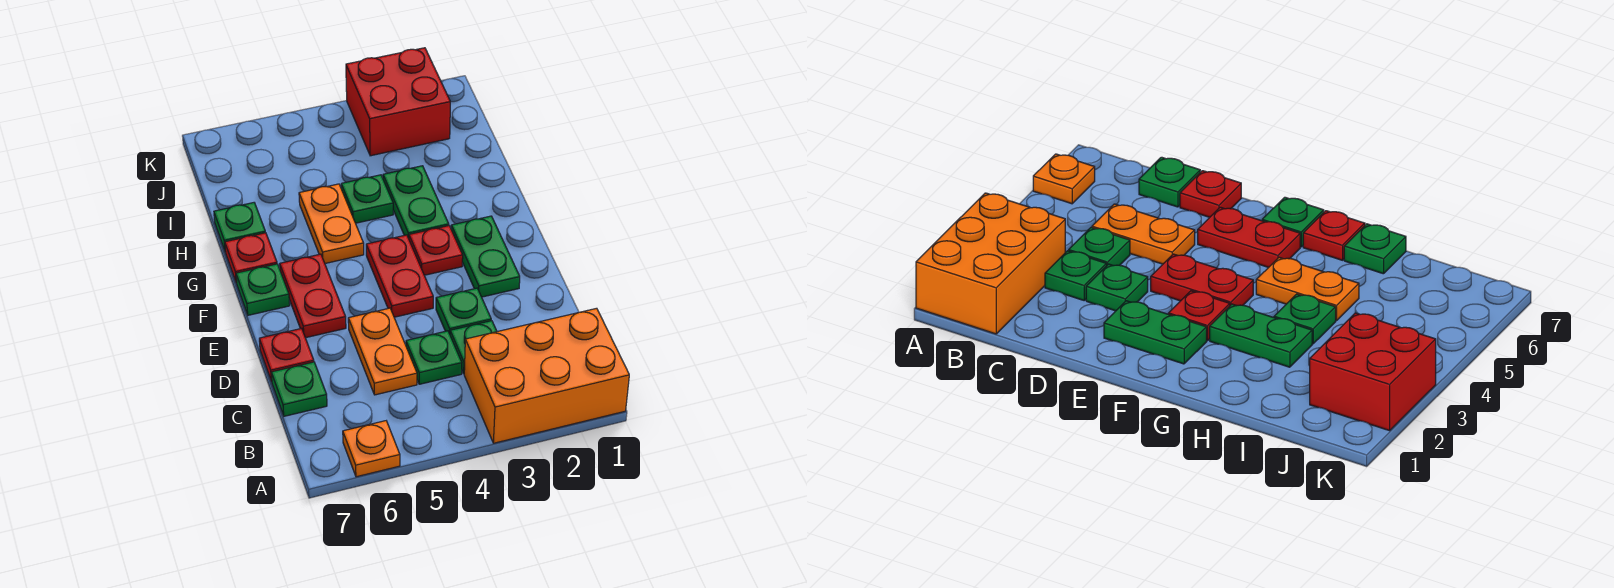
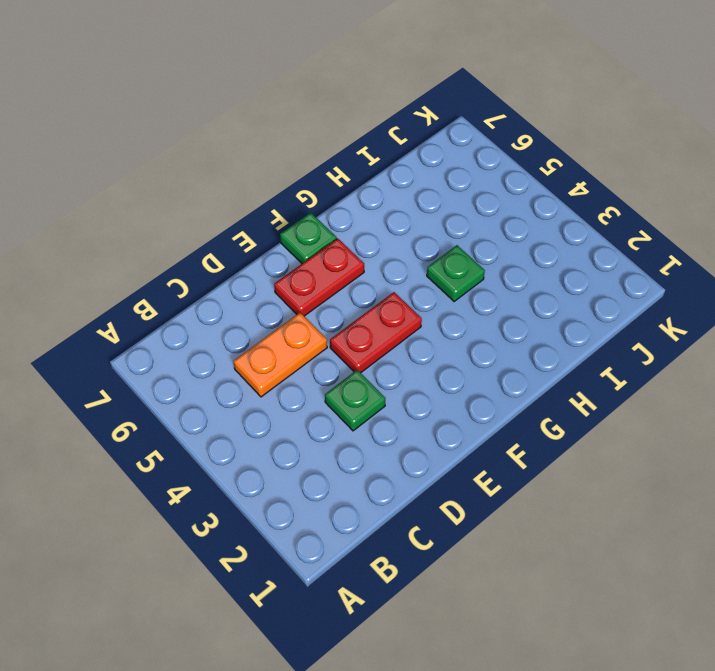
none -> orange 2x3 brick [464,308,629,443]
none -> orange 1x1 plate [343,421,400,477]
none -> green 1x1 plate [450,321,497,373]

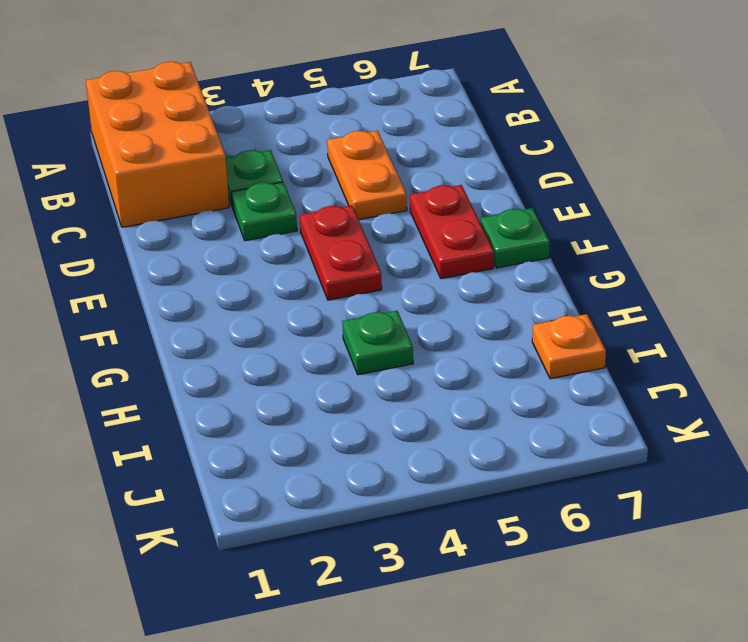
orange 2x3 brick [86,62,229,227] -> orange 2x3 brick turned to [464,308,629,443]
orange 1x1 plate [532,314,606,379] -> orange 1x1 plate moved to [343,421,400,477]
none -> green 1x1 plate [406,331,462,384]
none -> green 1x1 plate [271,362,327,416]
none -> red 1x1 plate [259,328,314,382]

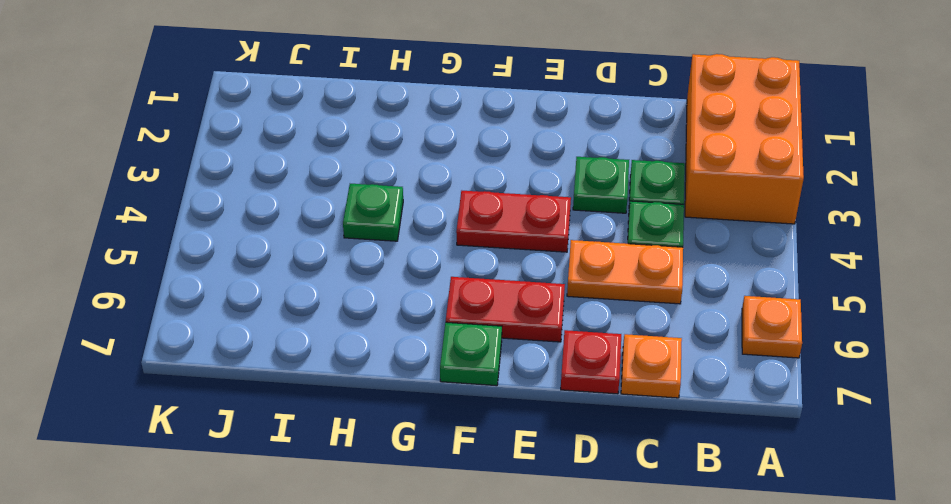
orange 1x1 plate [621,334,682,398] -> green 1x1 plate [271,362,327,416]
none -> green 1x2 plate [451,216,520,297]
none -> red 1x1 plate [409,226,463,275]
none -> green 1x2 plate [383,166,449,239]

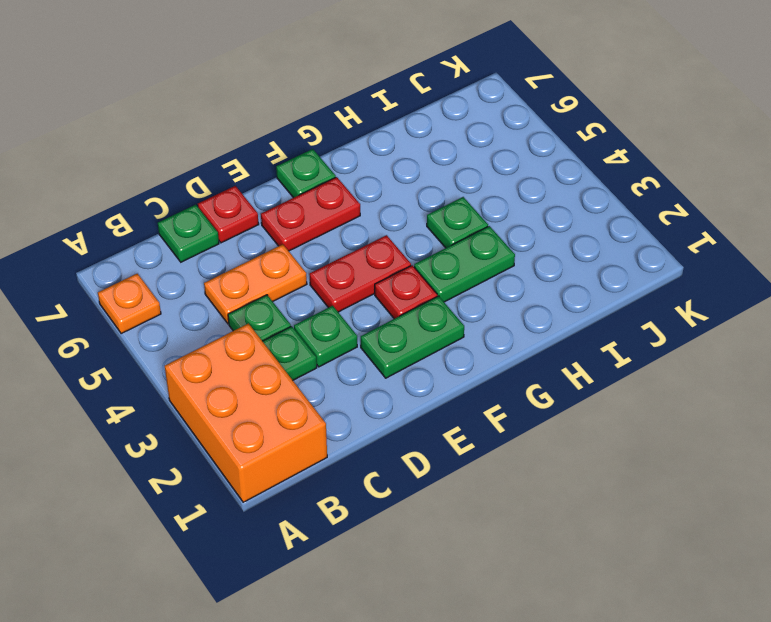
none -> orange 1x2 plate [299,184,364,263]
none -> red 1x1 plate [225,233,277,283]
none -> green 1x1 plate [214,203,265,252]

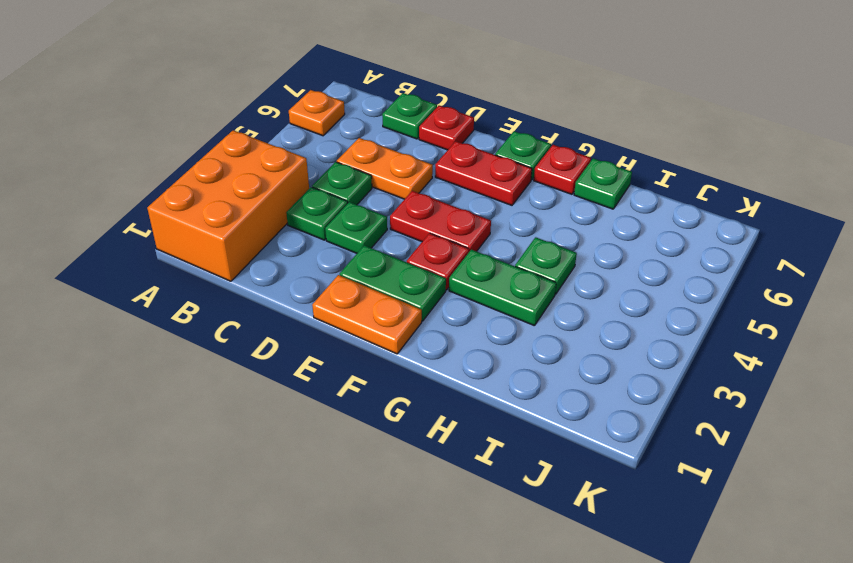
orange 1x2 plate [312,275,422,354] -> orange 1x2 plate moved to [299,184,364,263]
none -> red 2x2 brick [346,48,450,156]

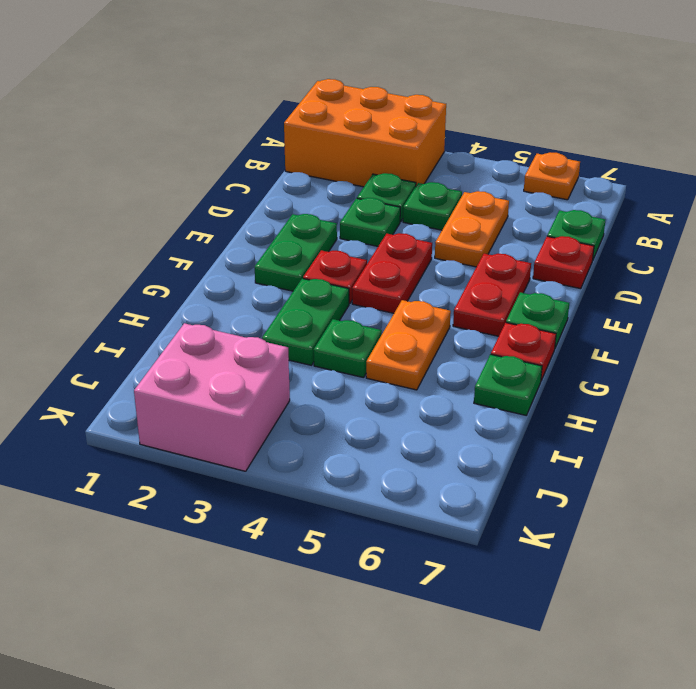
pink 2x2 brick [134,323,290,471] -> red 2x2 brick [346,48,450,156]

